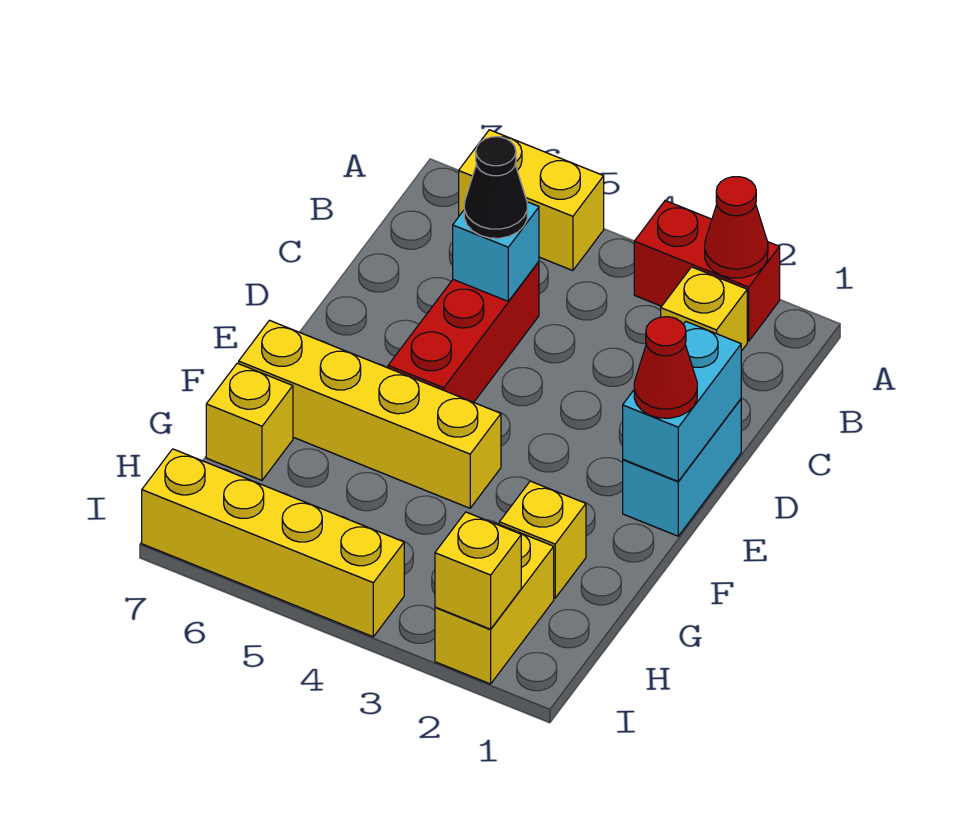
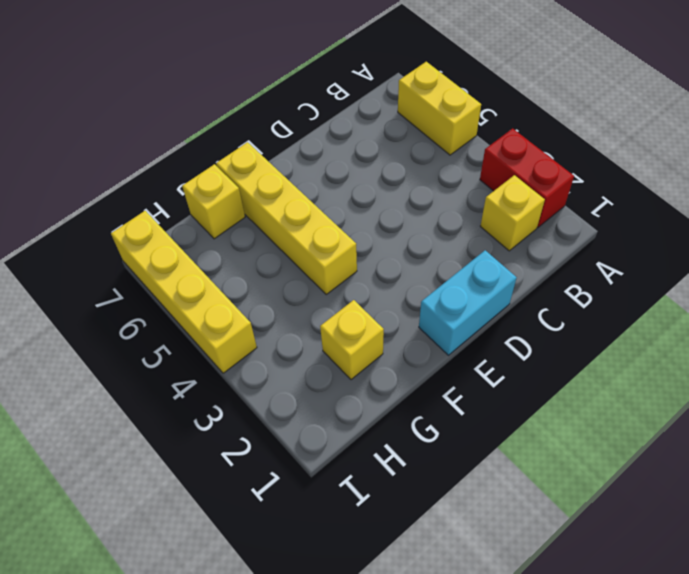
none -> red 1x3 brick [388,262,539,402]
none -> yellow 1x2 brick [435,524,554,684]
none -> red 1x1 cone [705,177,768,278]

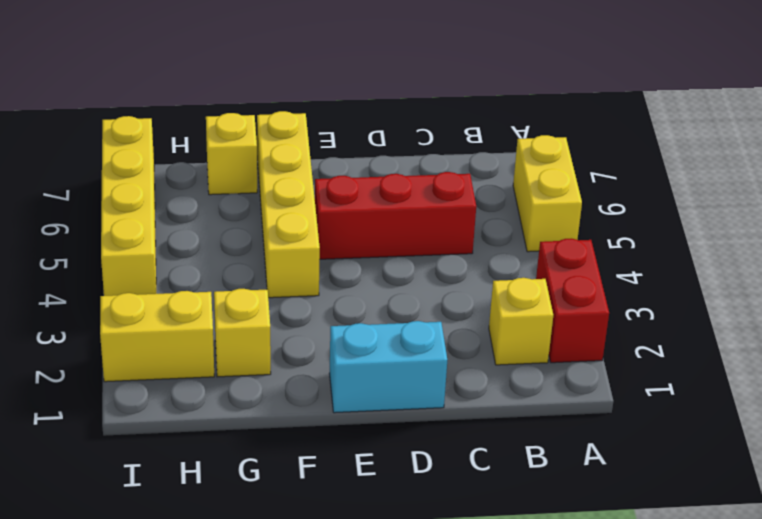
none -> red 1x1 cone [705,177,768,278]
none -> cyan 1x1 brick [453,202,539,301]
none -> cyan 1x2 brick [623,321,741,481]

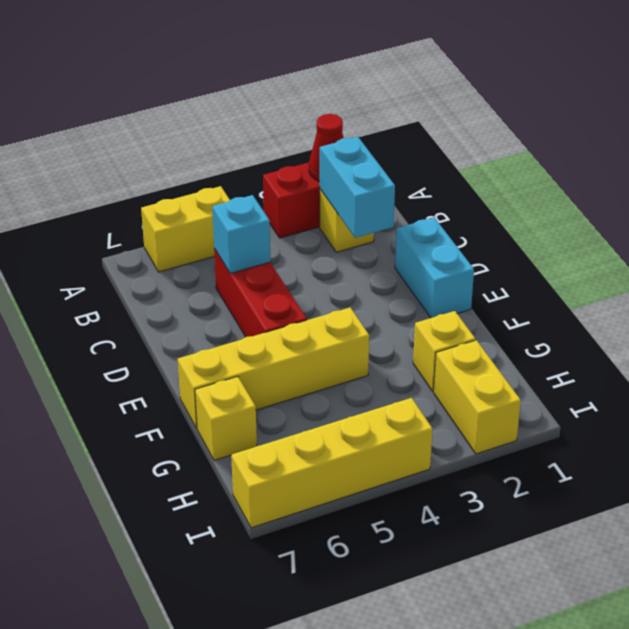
cyan 1x2 brick [320,137,395,238] -> cyan 1x2 brick moved to [623,321,741,481]
none -> yellow 1x1 brick [435,512,521,629]
none -> black 1x1 cone [464,137,527,238]
none -> red 1x1 cone [634,317,697,418]

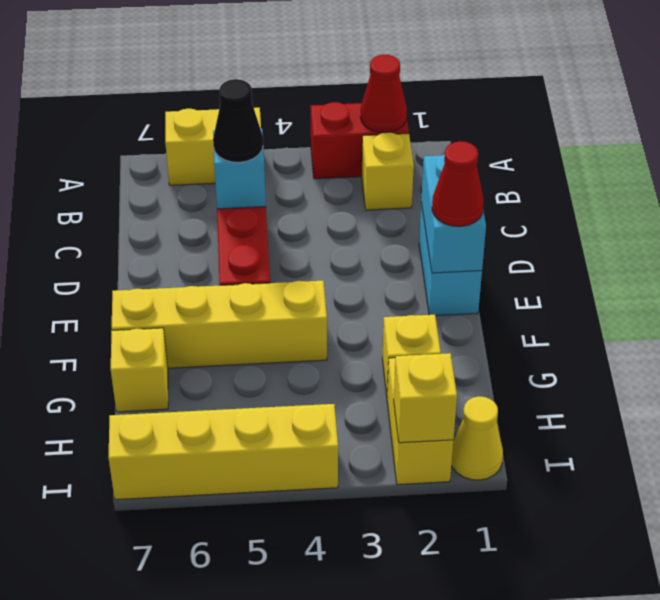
yellow 1x1 cone [451,397,503,480] -> none

